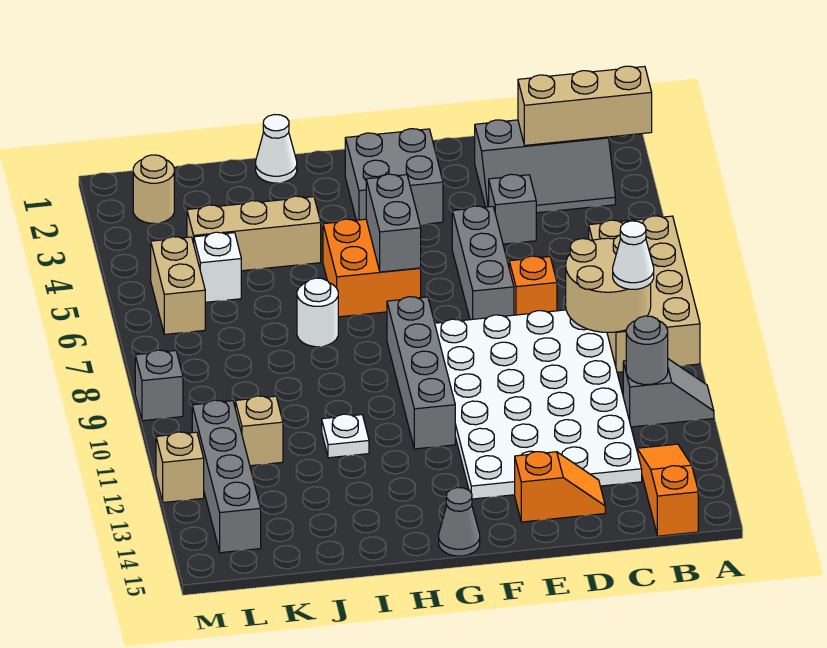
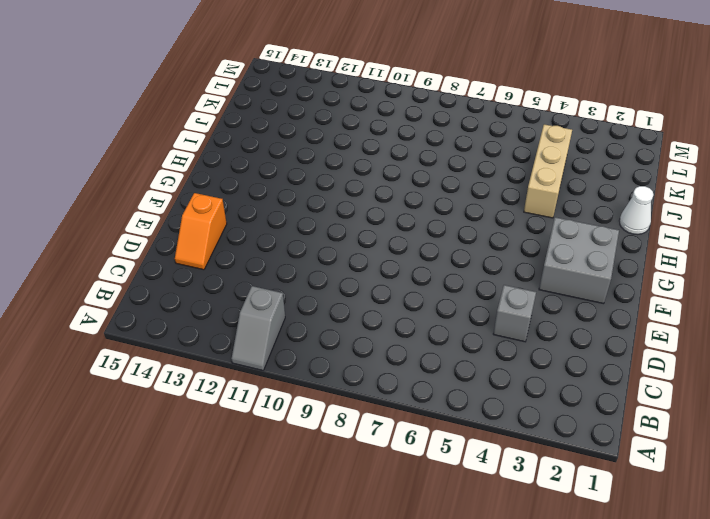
none -> tan 2x4 brick [589,216,700,372]
none -> grey 2x3 slope [475,120,615,213]
none -> orange 1x3 slope [637,444,698,536]

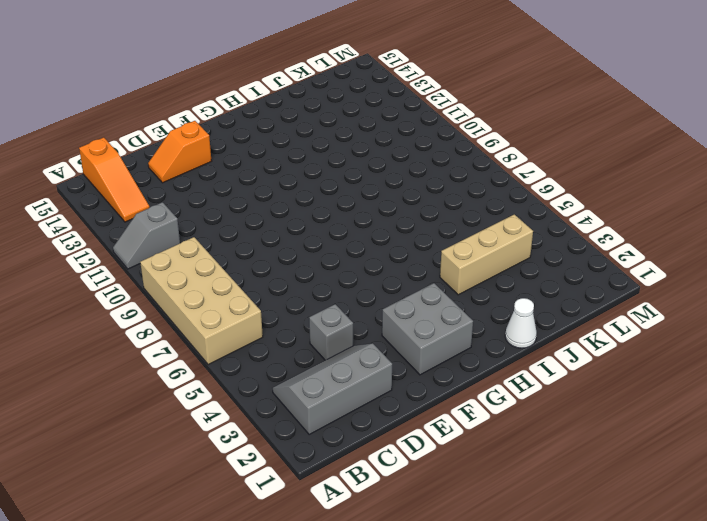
none -> white 4x6 plate [435,310,642,499]
none -> orange 1x1 brick [509,256,557,315]
none -> grey 1x3 brick [452,206,514,320]

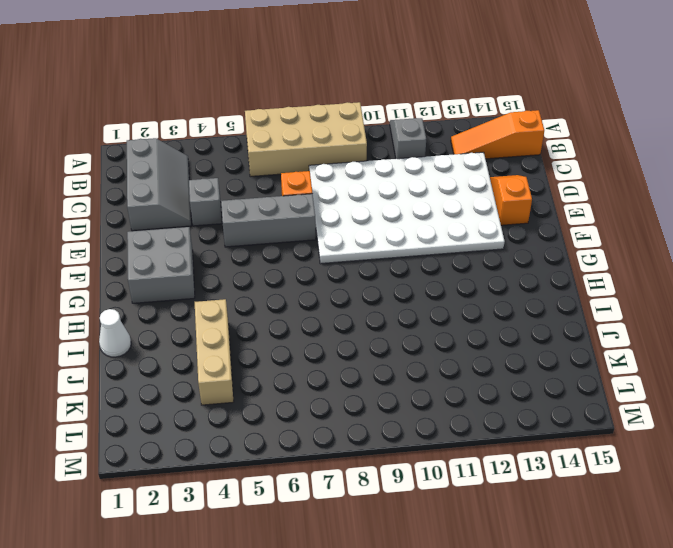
none -> orange 2x2 brick [323,219,421,317]
none -> grey 1x4 brick [387,297,455,449]
none -> grey 1x1 cone [439,488,480,556]

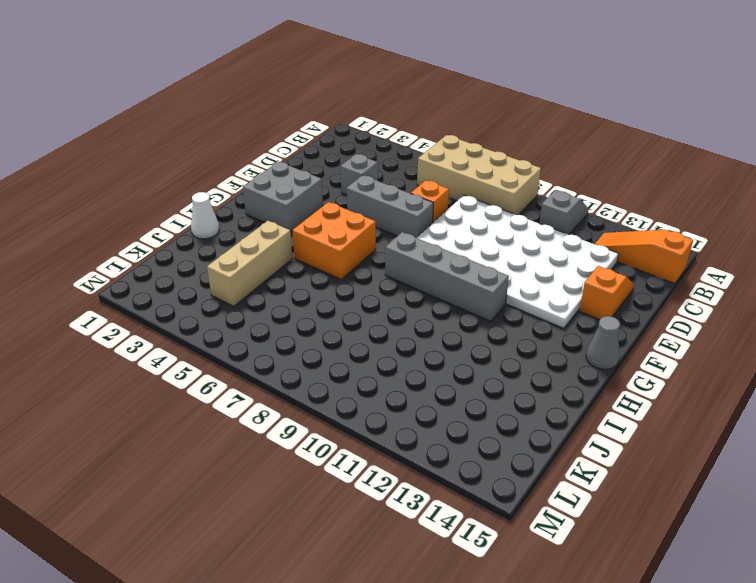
none -> grey 2x3 slope [475,120,615,213]
none -> white 1x1 round brick [297,278,338,347]
none -> white 1x1 plate [322,414,369,458]

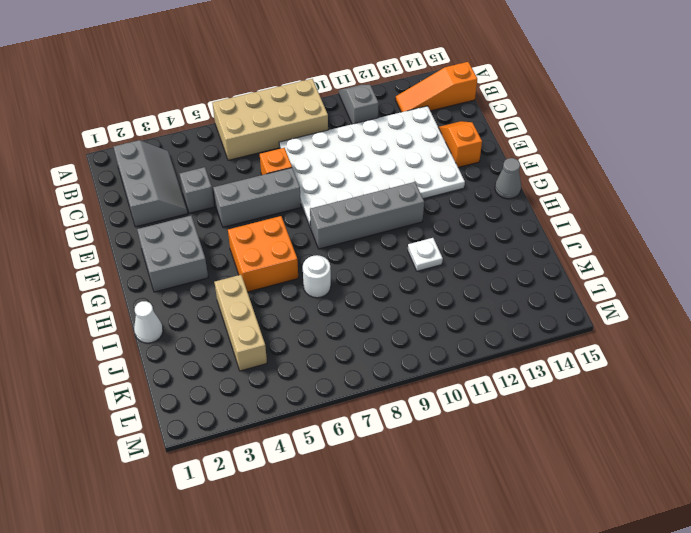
none -> white 1x1 brick [194,232,241,302]
none -> tan 1x1 brick [235,396,283,466]
none -> tan 1x1 round brick [133,155,174,223]

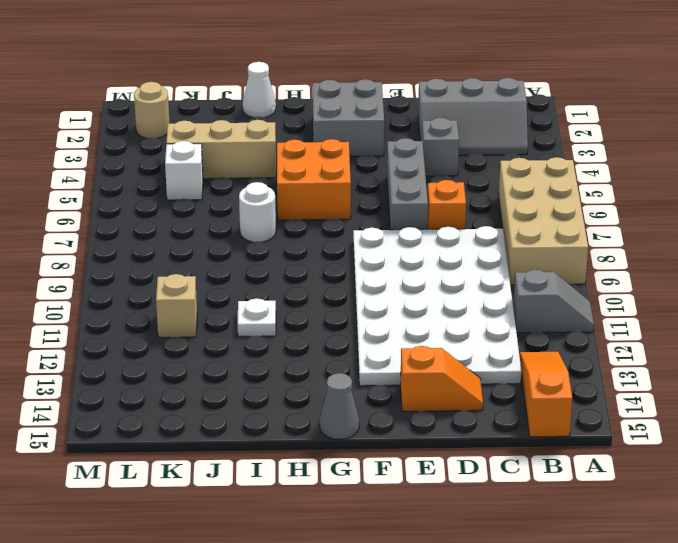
none -> grey 1x4 brick [387,297,455,449]
none -> tan 1x2 brick [151,237,205,334]
none -> grey 1x4 brick [192,400,261,553]

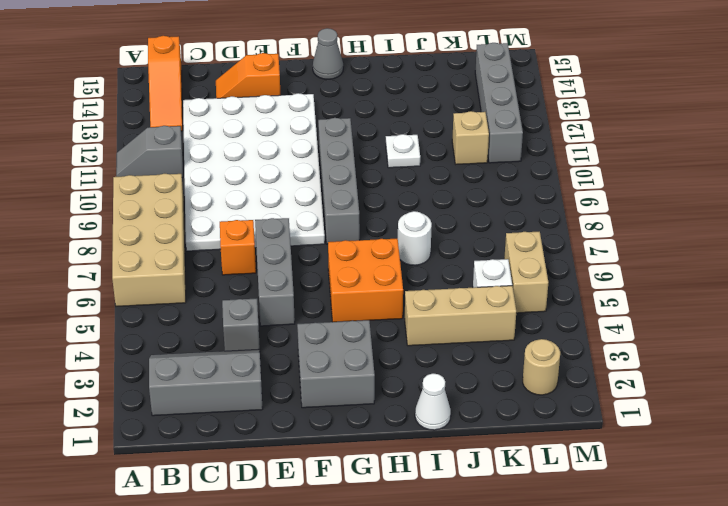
none -> grey 1x1 brick [135,350,183,421]
none -> tan 1x1 brick [156,432,204,502]
none -> tan 1x3 brick [518,66,652,145]

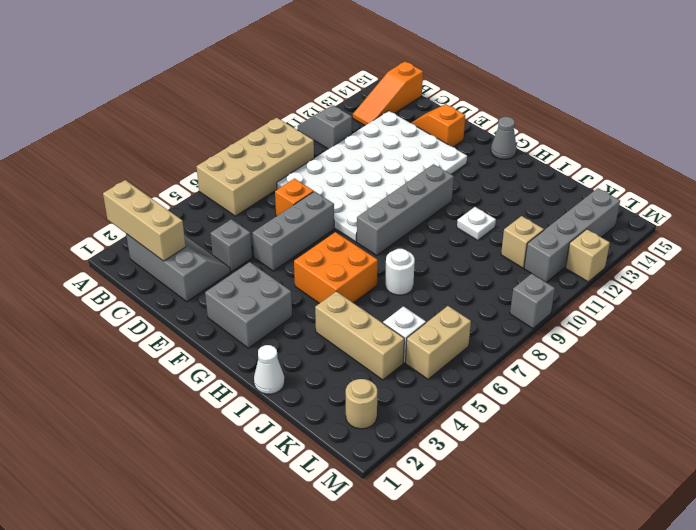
none -> tan 2x2 round brick [566,236,651,332]
none -> grey 1x1 round brick [626,316,668,385]
none -> grey 1x2 brick [366,174,421,272]

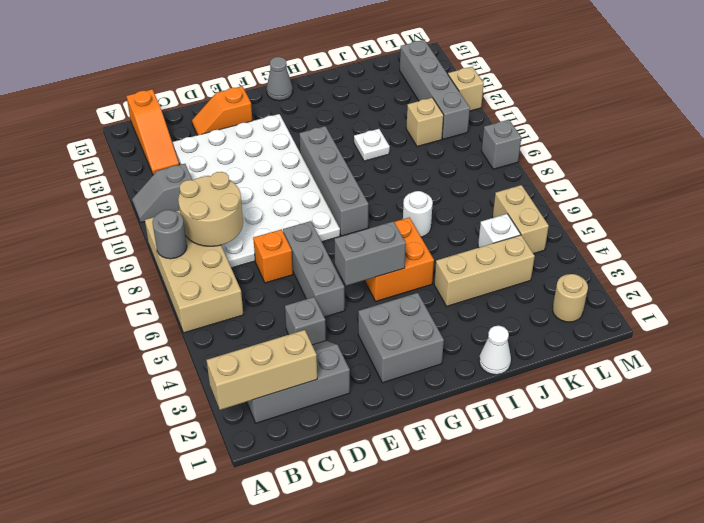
grey 1x1 round brick [152,210,187,259] -> grey 1x1 round brick moved to [626,316,668,385]
grey 1x2 brick [334,221,406,286] -> grey 1x2 brick turned to [366,174,421,272]
none -> white 1x1 cone [613,221,654,289]

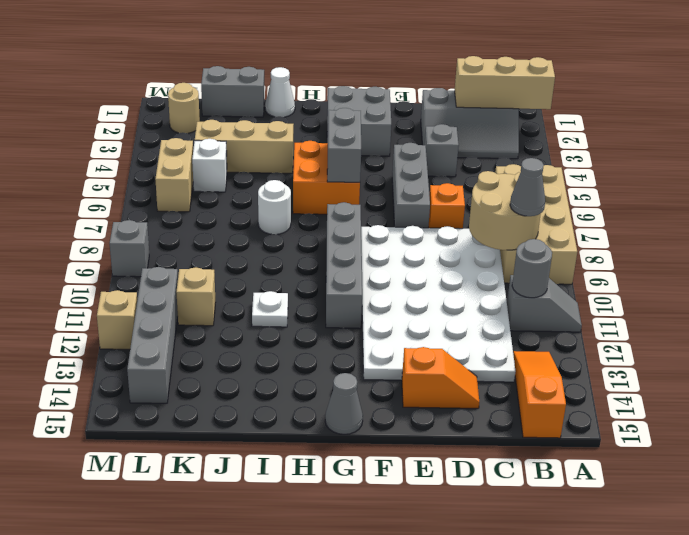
grey 1x1 cone [510,158,545,216] -> white 1x1 cone [613,221,654,289]
grey 1x2 brick [201,66,264,117] -> none

